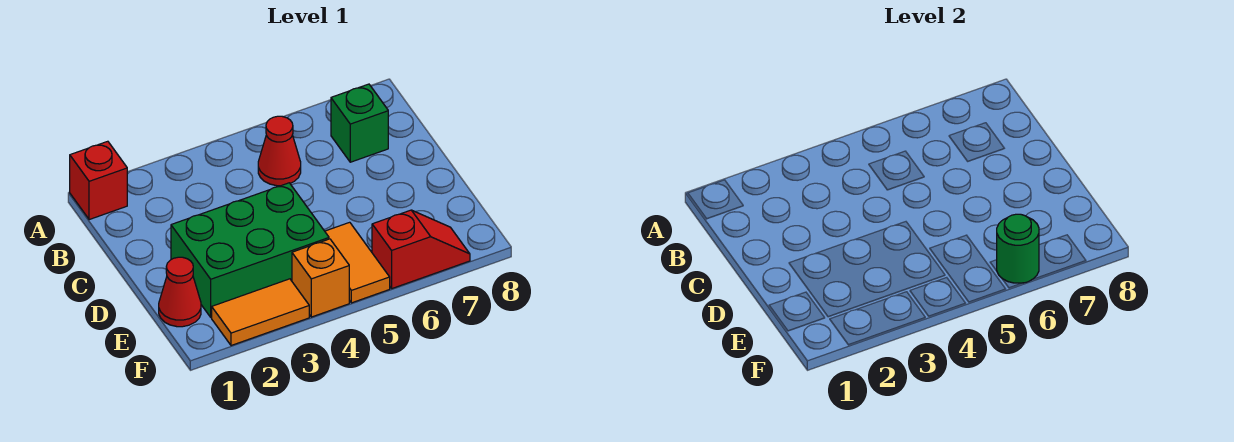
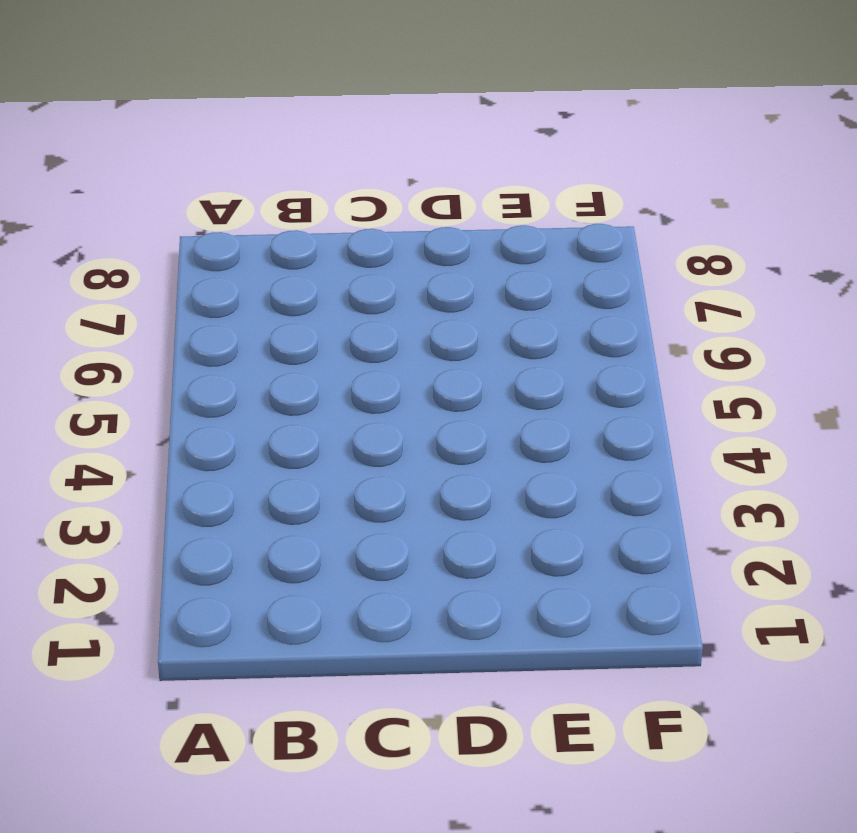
none -> red 1x1 brick [70,141,127,220]
none -> red 1x1 cone [258,116,301,186]

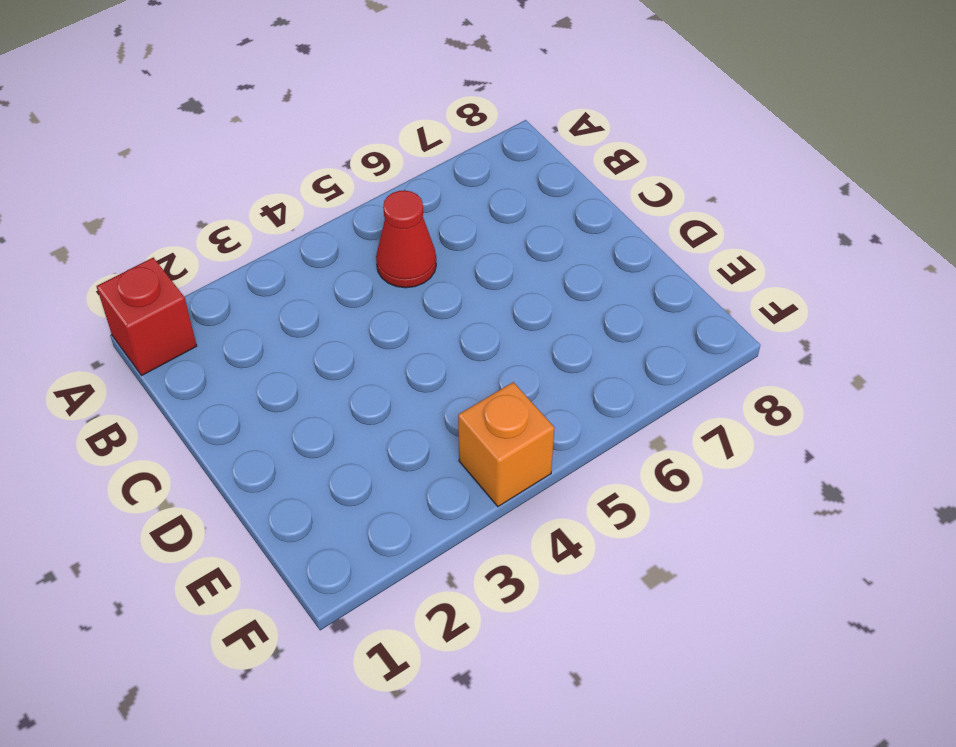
none -> green 1x1 brick [331,84,388,162]
none -> green 2x3 brick [171,183,329,317]

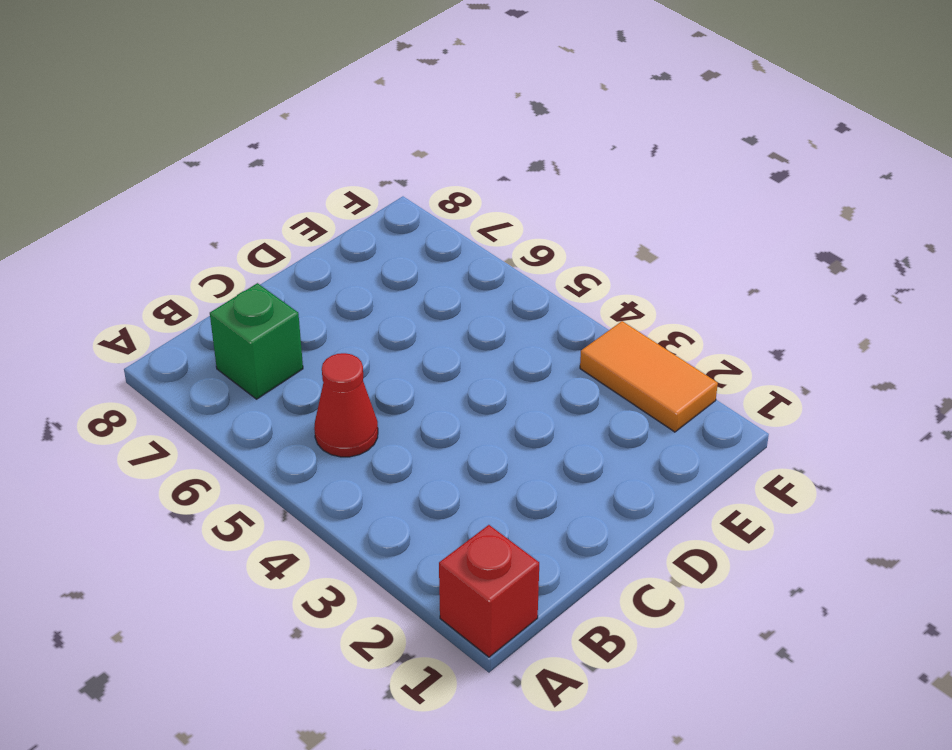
none -> green 2x3 brick [171,183,329,317]
none -> red 1x1 cone [159,257,201,327]

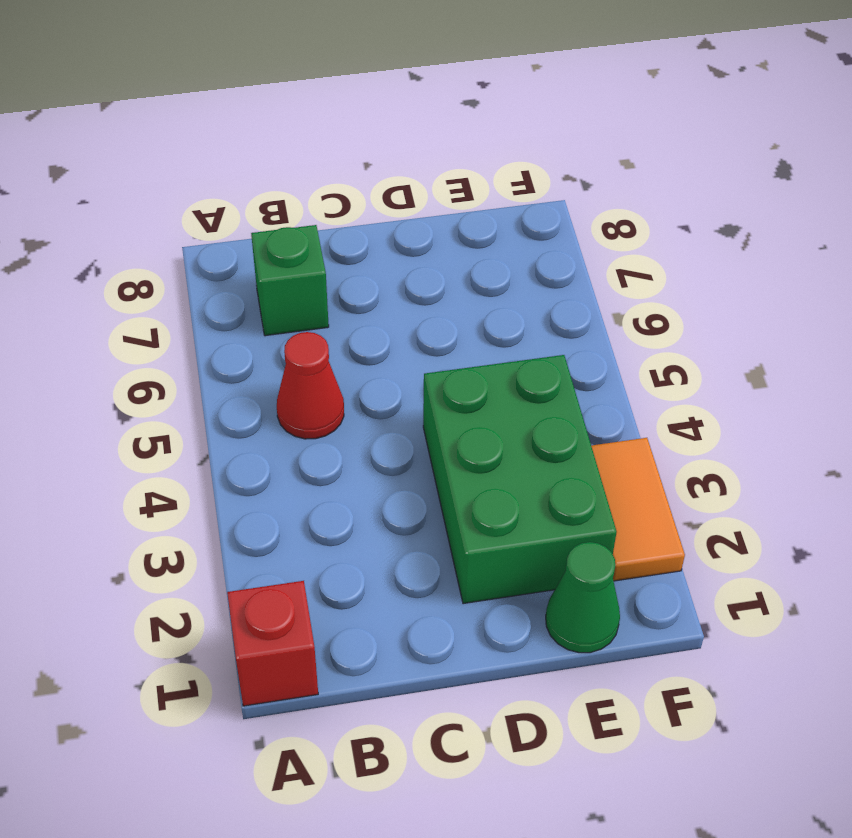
green 1x1 cone [546,542,620,653] -> red 1x1 cone [159,257,201,327]
none -> orange 1x2 tile [325,222,390,303]
none -> orange 1x1 brick [292,239,349,317]

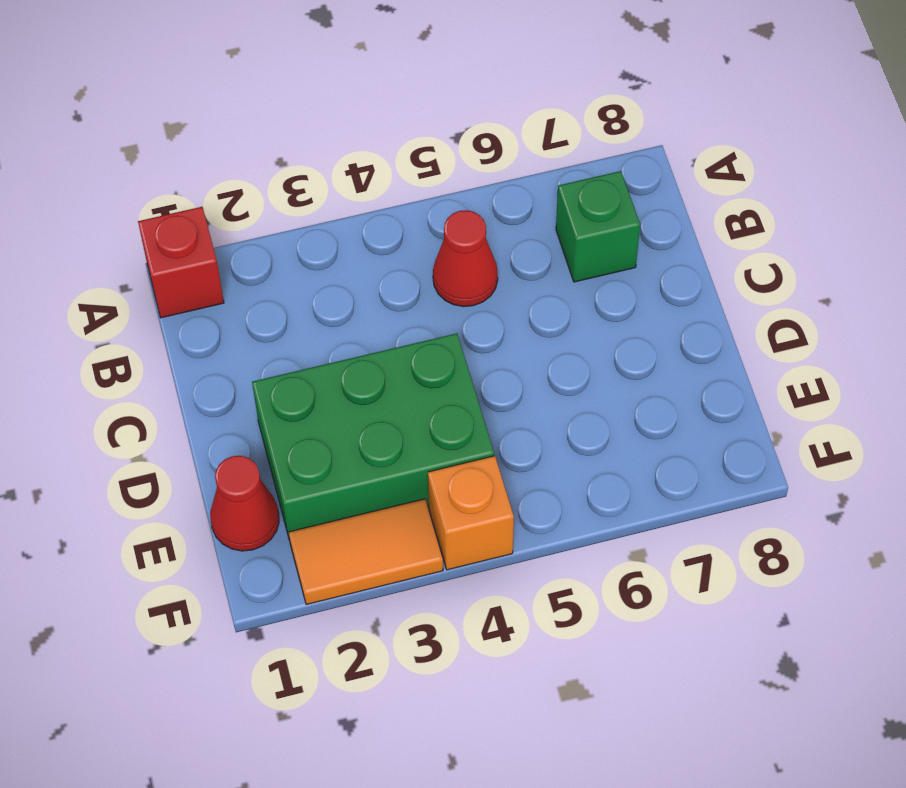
none -> orange 1x2 tile [325,222,390,303]
none -> red 1x2 slope [372,210,470,288]

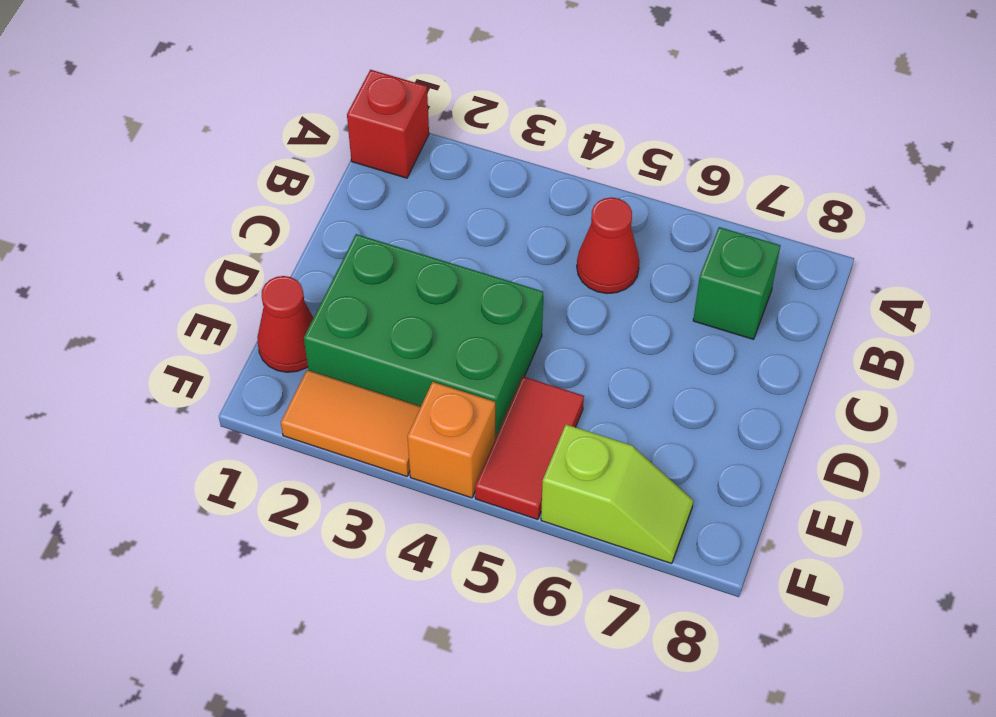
red 1x2 tile [475,377,584,520] -> orange 1x2 tile [325,222,390,303]
lime 1x2 slope [541,424,693,564] -> red 1x2 slope [372,210,470,288]
none -> green 1x1 round brick [997,214,1039,283]

